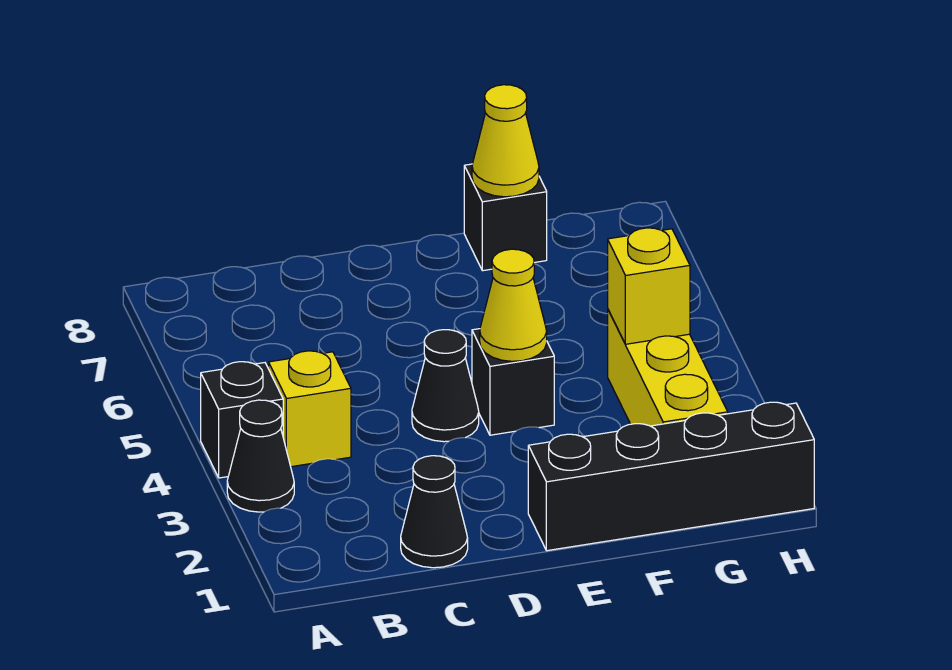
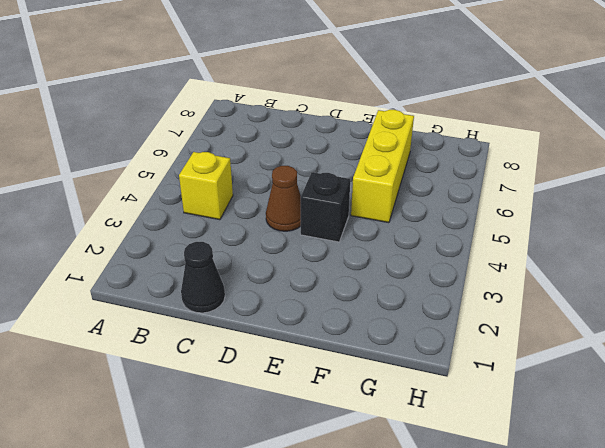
brown 1x1 cone [266,166,301,231] -> black 1x1 cone [412,330,479,442]
yellow 1x3 brick [351,110,414,223] -> yellow 1x3 brick moved to [608,310,728,426]
none -> black 1x1 cone [227,400,294,512]
none -> black 1x1 brick [201,362,283,478]
none -> black 1x4 brick [528,402,814,551]

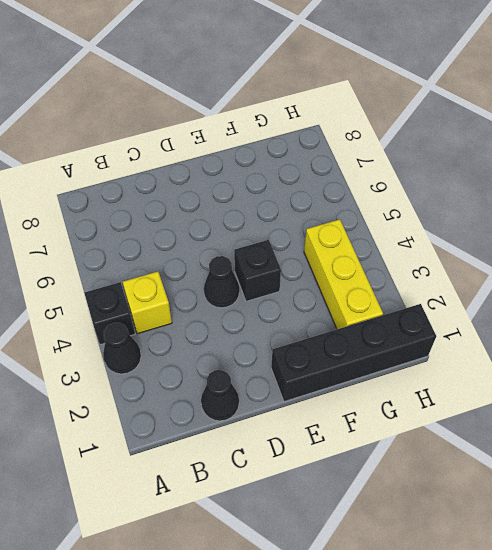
none -> black 1x1 brick [464,164,547,271]
none -> yellow 1x1 cone [480,249,547,361]
none -> yellow 1x1 cone [472,85,539,197]

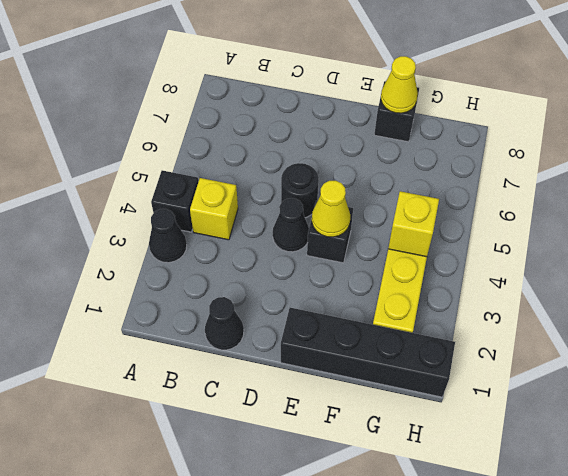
black 1x1 round brick [281,163,319,218] -> none

